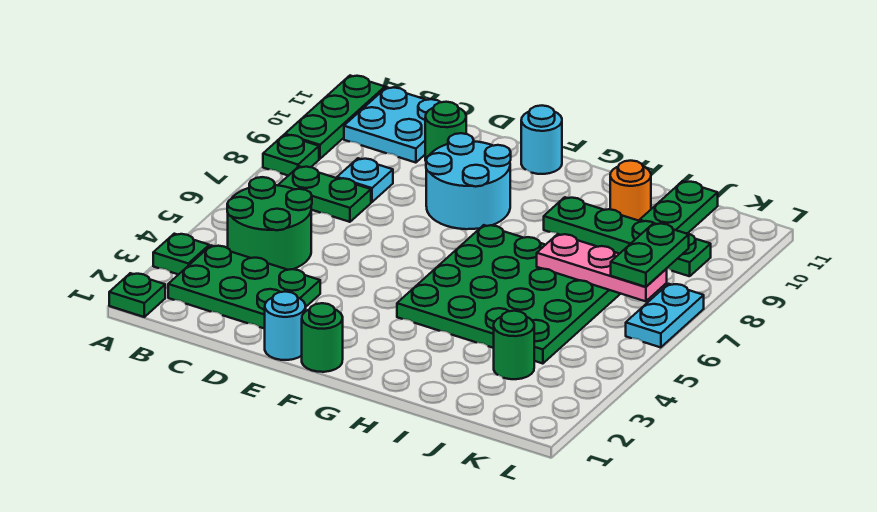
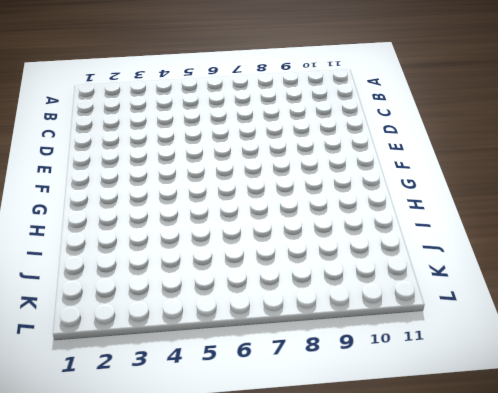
none -> green 1x1 plate [109,273,165,317]
none -> green 1x1 plate [153,234,209,275]
none -> green 1x1 plate [263,135,319,176]

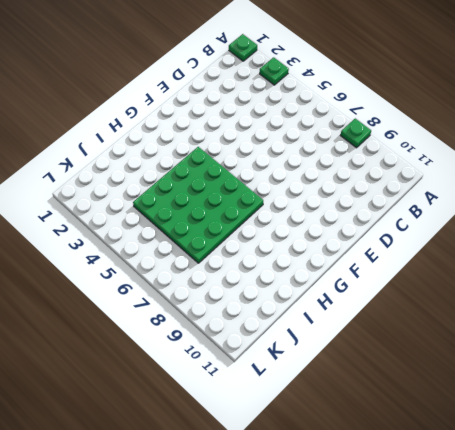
none -> green 1x3 plate [285,76,385,159]
none -> green 2x3 plate [168,245,320,329]
none -> green 2x2 round brick [227,177,312,270]

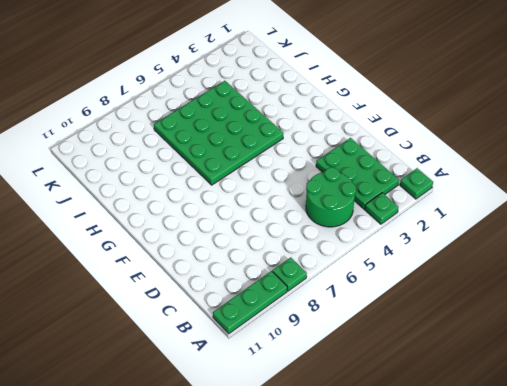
none -> green 1x2 plate [278,166,371,222]
none -> cyan 2x2 plate [344,87,440,163]
none -> cyan 1x1 plate [337,158,393,202]

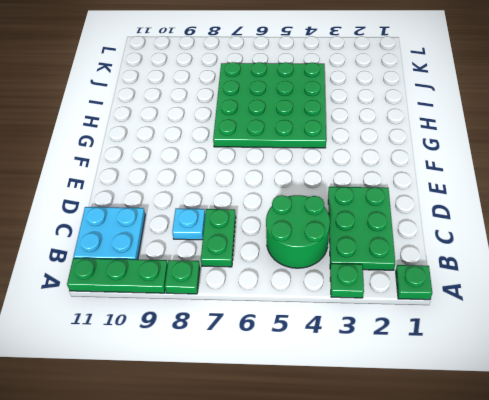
none -> green 1x1 round brick [425,102,466,161]
none -> cyan 1x1 round brick [265,292,306,360]
none -> cyan 2x2 round brick [426,133,511,229]

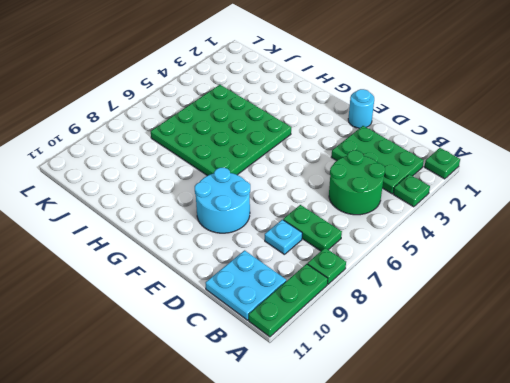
none -> green 1x1 round brick [425,102,466,161]
none -> green 1x1 round brick [302,303,343,372]
none -> cyan 1x1 round brick [521,106,562,174]

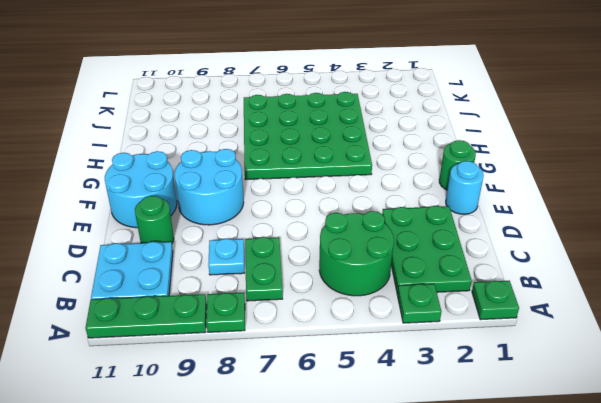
cyan 2x2 round brick [105,151,177,228] -> cyan 1x1 round brick [521,106,562,174]
none -> green 1x4 plate [544,197,711,276]
none -> orange 1x1 round brick [610,161,651,221]
none -> green 1x1 round brick [494,311,534,379]

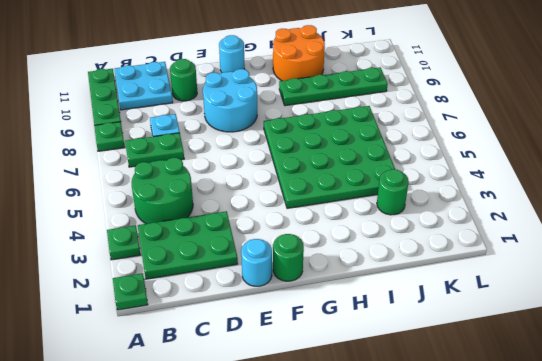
orange 2x2 round brick [273,25,325,81] -> orange 1x1 round brick [610,161,651,221]
none -> green 1x2 plate [640,181,718,234]
none -> cyan 1x2 plate [626,284,704,347]
none -> pink 1x3 plate [537,234,667,301]

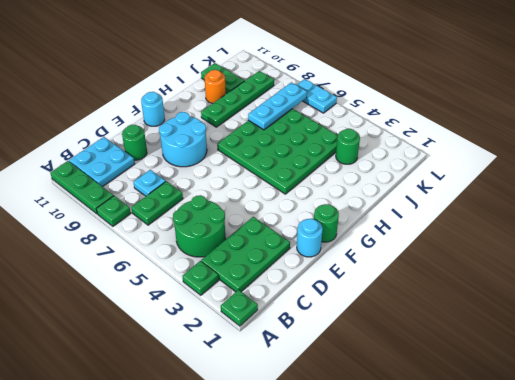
cyan 1x3 plate [248,82,307,130] -> pink 1x3 plate [537,234,667,301]
none -> green 1x2 plate [611,223,689,287]

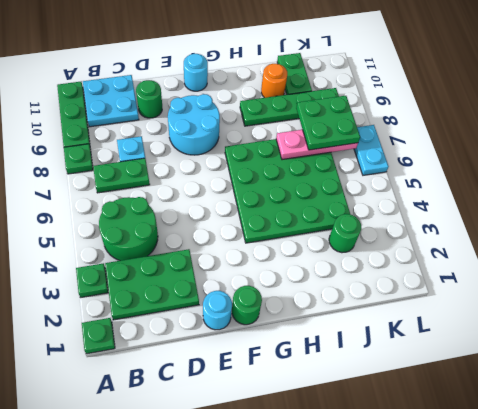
green 2x2 plate [296,96,360,150] -> green 1x2 plate [611,223,689,287]

